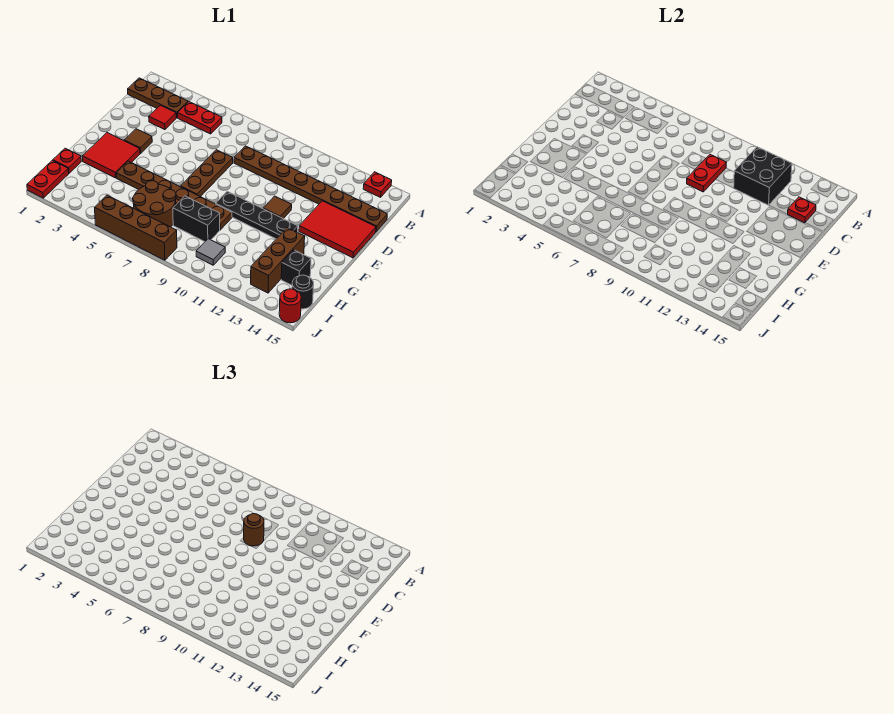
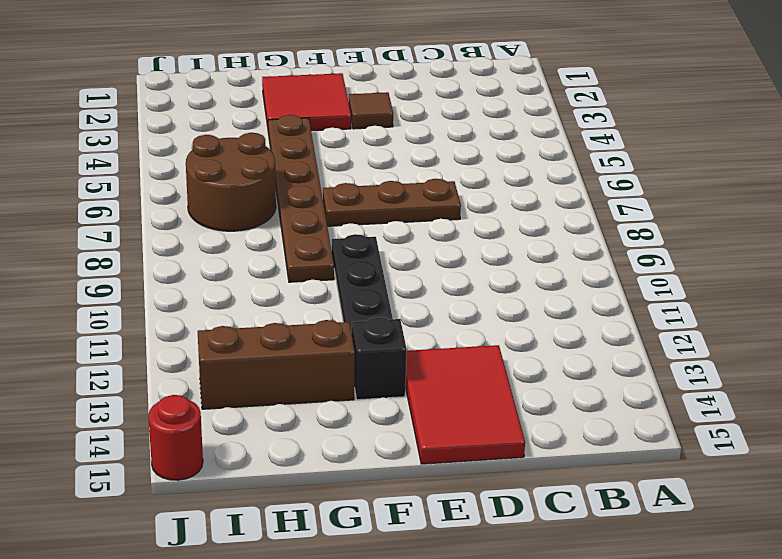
black 1x1 brick [352,317,407,400] -> black 1x1 brick moved to [281,250,311,285]
none -> red 1x1 plate [363,172,392,197]
none -> brown 1x3 plate [128,78,188,118]
none -> red 1x2 plate [178,102,222,134]

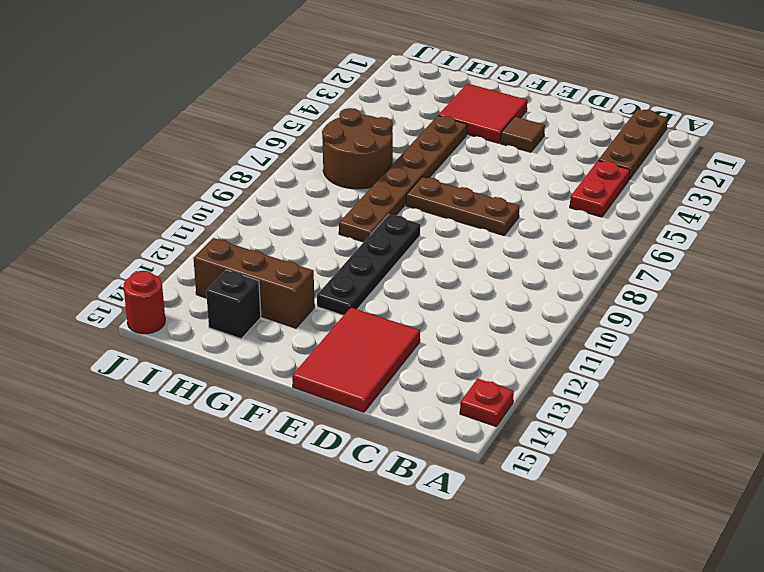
none -> red 1x1 tile [149,105,176,130]
none -> brown 1x8 plate [234,146,387,232]
none -> brown 1x1 tile [263,196,292,219]

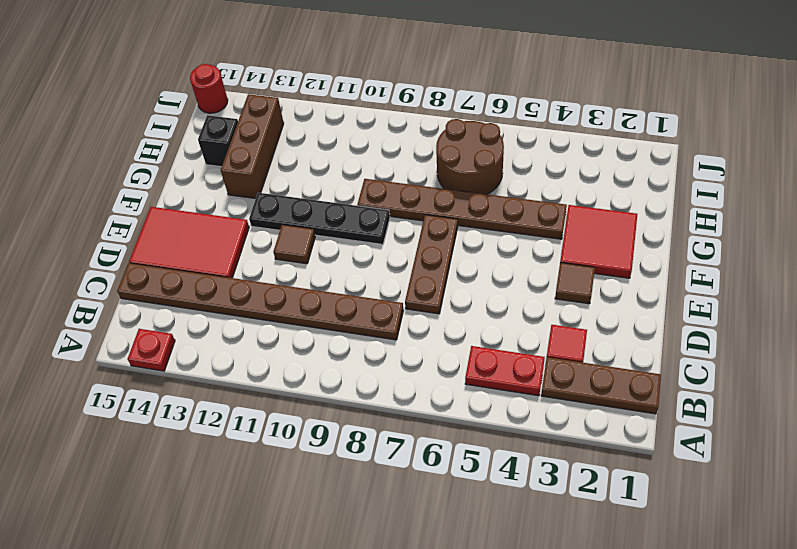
none -> red 1x1 plate [53,148,81,173]
none -> black 1x2 brick [173,196,220,242]
none -> red 1x2 plate [27,160,69,198]

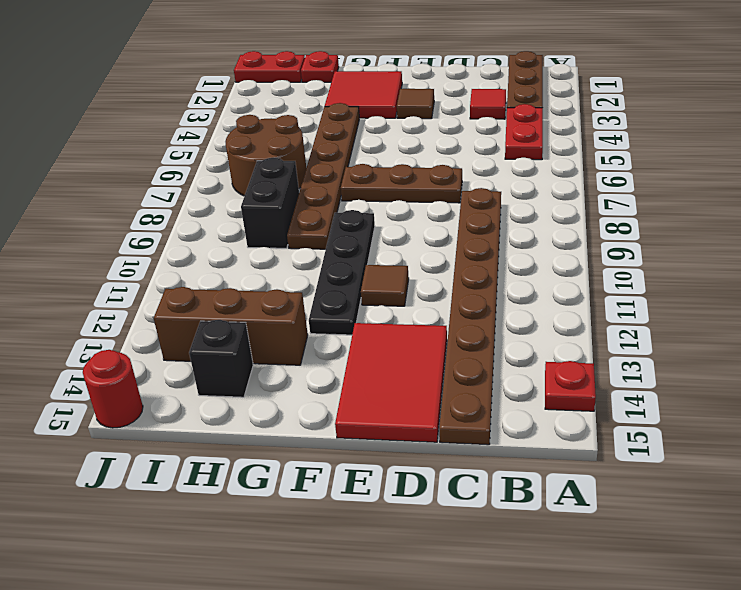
none -> grey 1x1 tile [196,239,225,265]
none -> black 1x1 round brick [292,275,314,309]
none -> brown 1x4 brick [95,195,177,260]

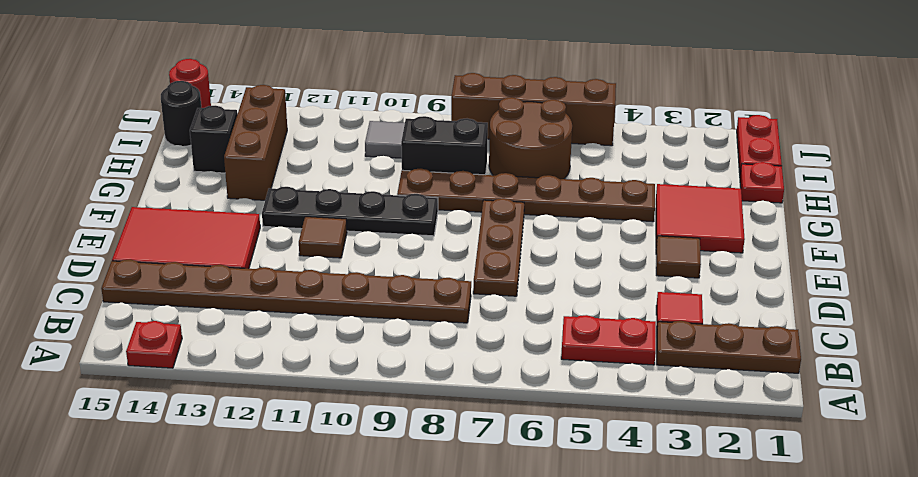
none -> black 2x2 brick [734,147,792,205]
none -> red 1x2 plate [687,155,726,192]
none -> red 1x1 plate [788,197,816,223]

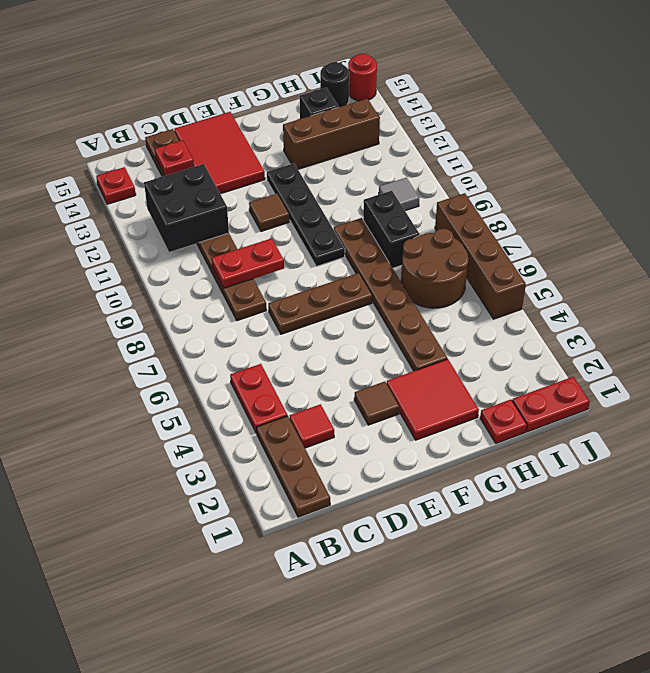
none -> brown 1x1 round brick [244,514,264,546]

